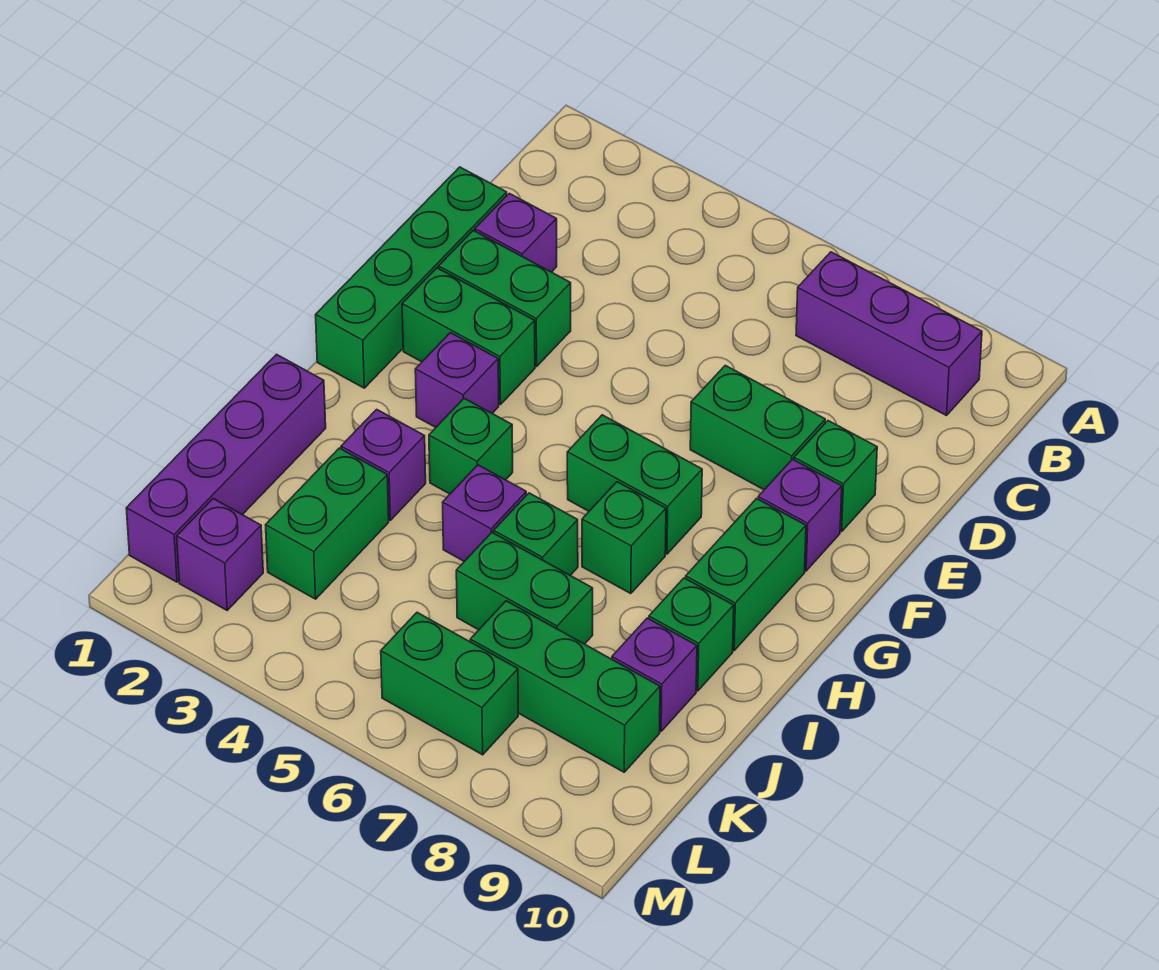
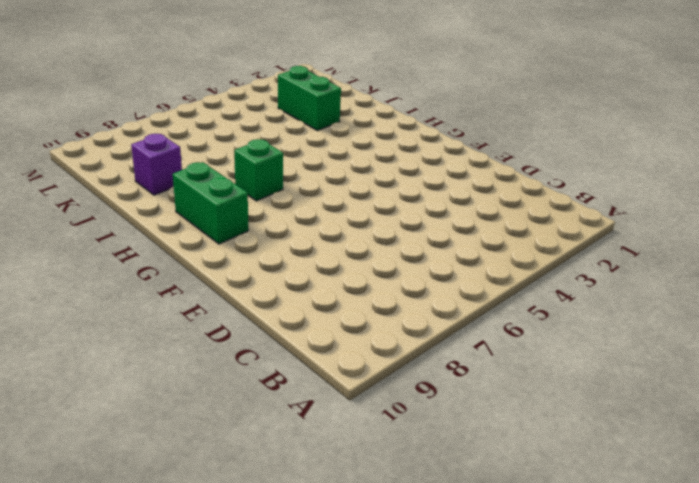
none -> purple 1x3 brick [796,252,982,416]
none -> green 1x4 brick [316,167,507,388]
none -> purple 1x1 brick [475,193,557,272]

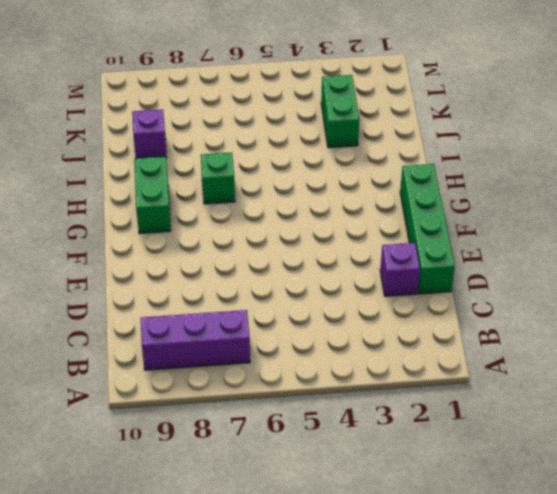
none -> green 1x2 brick [439,230,571,367]
none -> green 1x2 brick [690,365,825,490]
none -> green 1x1 brick [794,421,877,532]

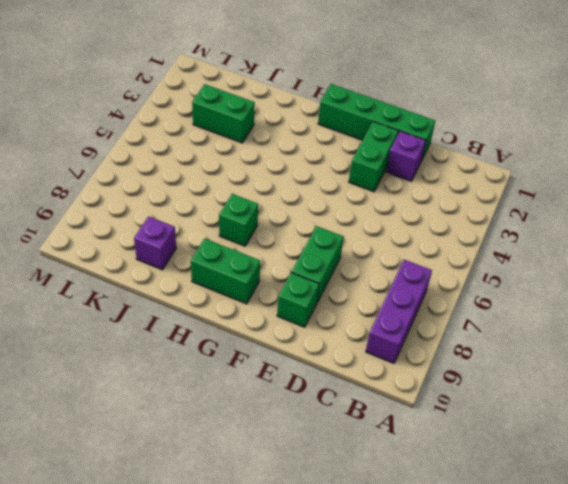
none -> green 1x2 brick [402,268,535,405]
none -> purple 1x1 brick [758,459,842,571]
none -> purple 1x1 brick [415,333,499,427]

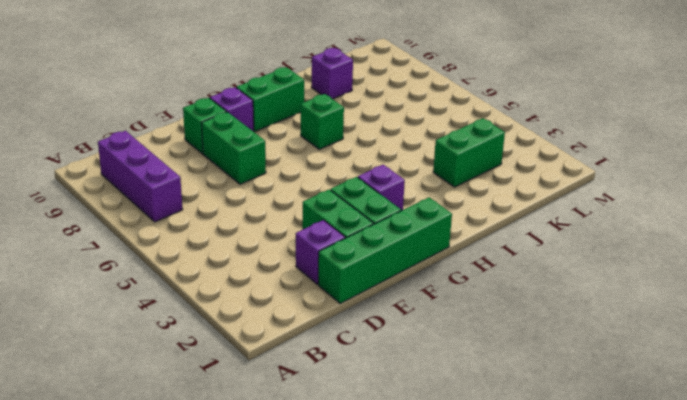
none -> green 1x2 brick [567,415,702,554]
none -> green 1x1 brick [429,398,513,494]
none -> purple 1x4 brick [126,354,326,582]

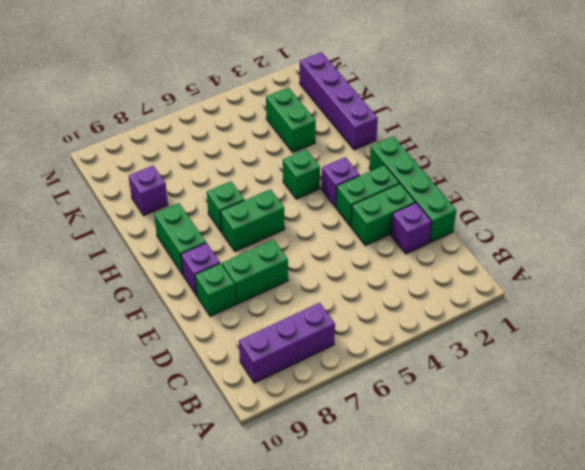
none -> purple 1x1 brick [341,409,426,520]
none -> purple 1x1 brick [443,465,526,561]
none -> green 1x1 brick [494,493,578,575]

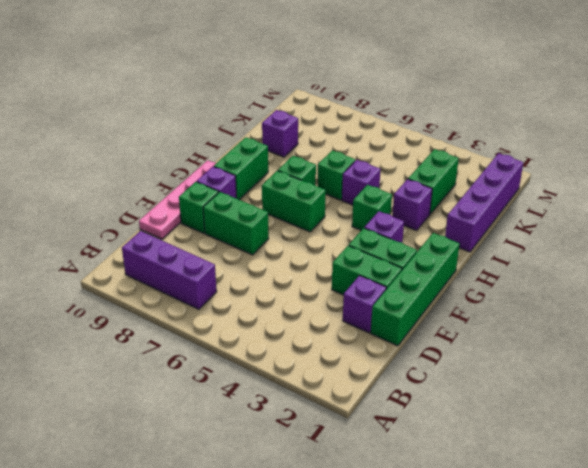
pink 1x4 plate [139,160,216,239] -> none
none -> green 1x1 brick [649,578,734,691]
none -> green 1x2 brick [456,533,593,644]
none -> green 1x3 brick [470,601,660,772]

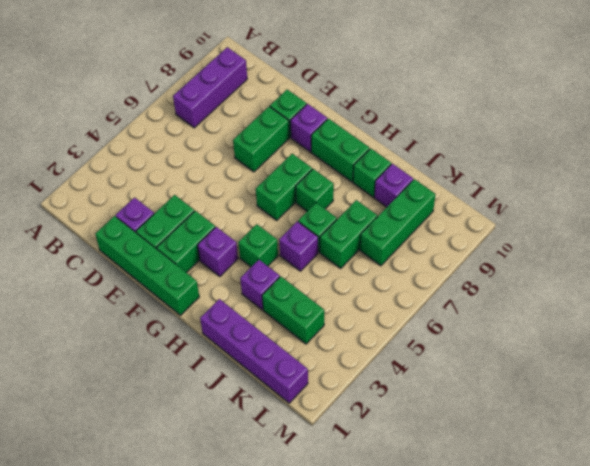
none -> purple 1x1 brick [177,499,263,610]
none -> green 1x2 brick [381,612,518,755]

